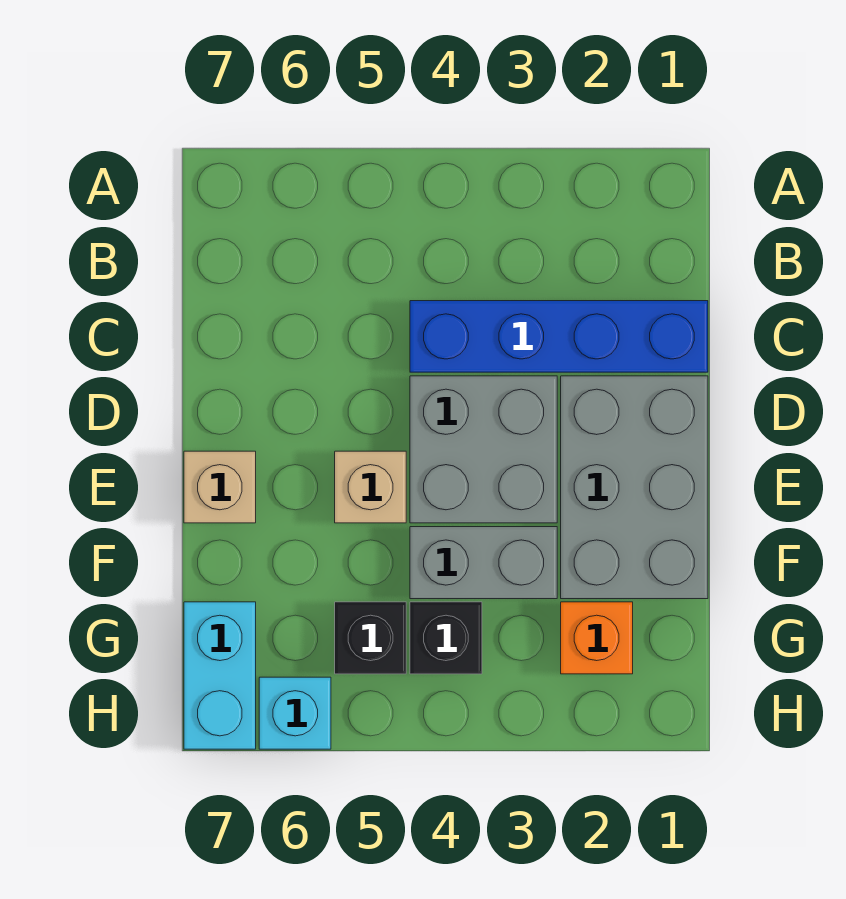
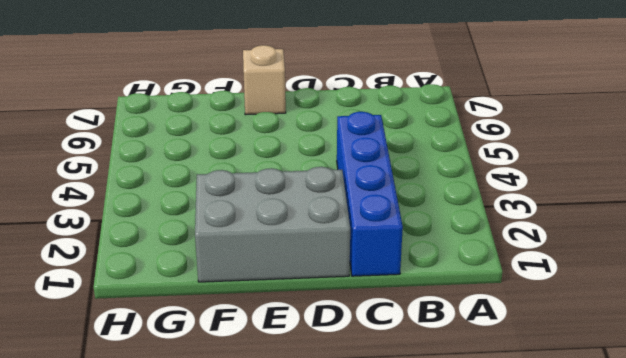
none -> grey 2x2 brick [410,376,557,523]
none -> tan 1x1 brick [335,451,406,523]

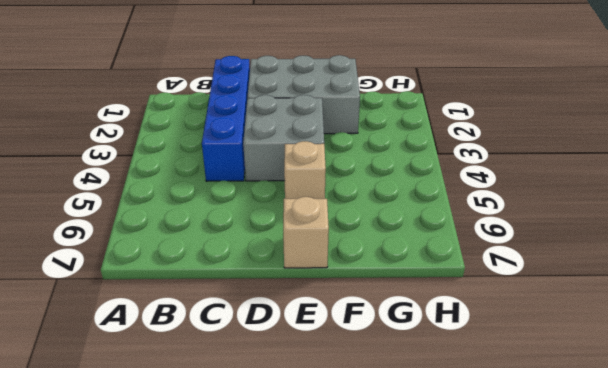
none -> grey 1x2 brick [410,527,557,599]
none -> orange 1x1 brick [561,602,633,674]

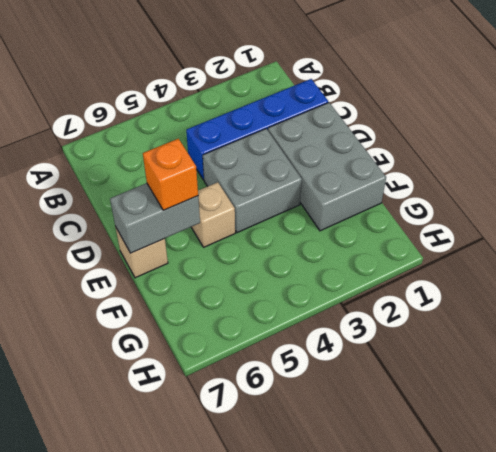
grey 1x2 brick [110,183,200,253] -> grey 1x2 brick moved to [410,527,557,599]
orange 1x1 brick [143,139,198,210] -> orange 1x1 brick moved to [561,602,633,674]
none -> black 1x1 brick [410,602,482,674]
none -> black 1x1 brick [335,602,406,674]

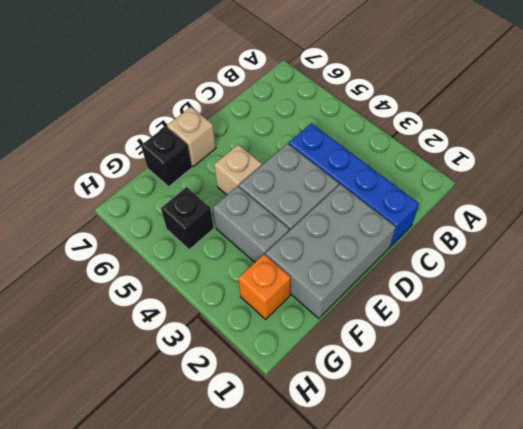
black 1x1 brick [141,126,192,187] -> black 1x1 brick moved to [410,602,482,674]
none -> cyan 1x2 brick [184,602,256,749]
none -> cyan 1x1 brick [259,677,331,749]

